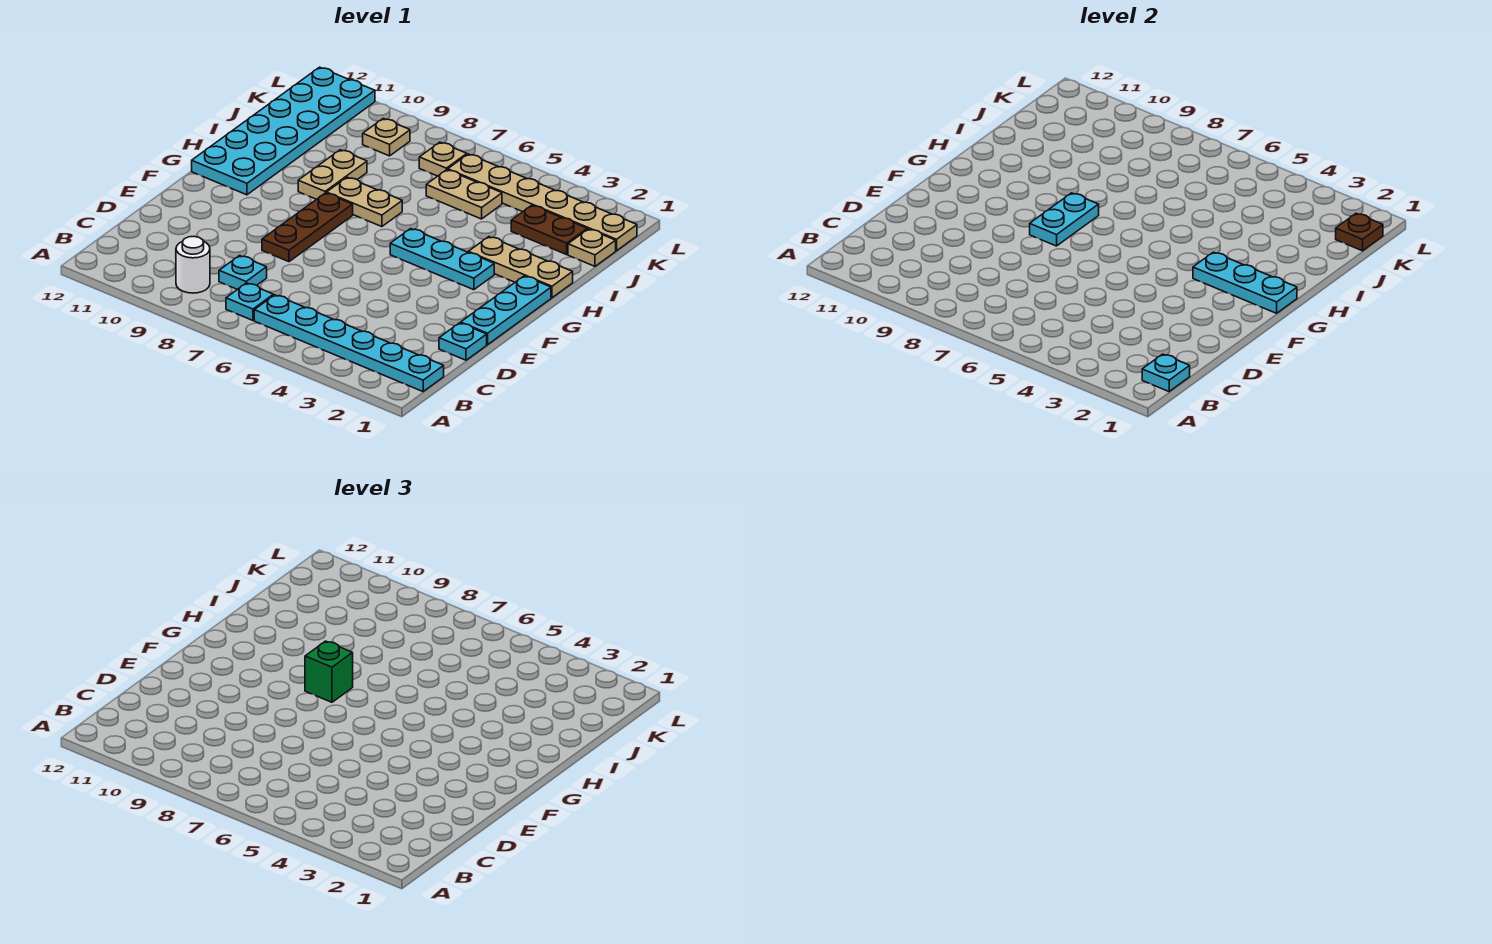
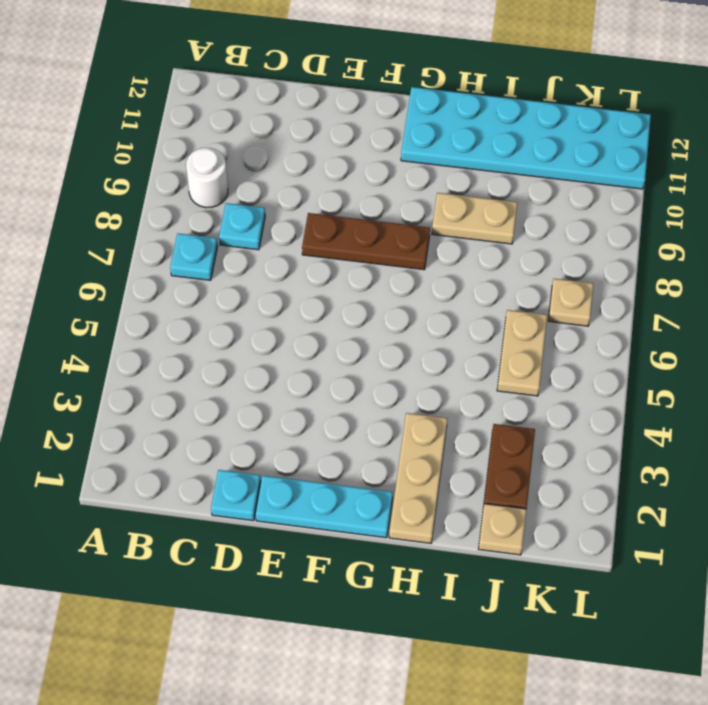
none -> cyan 1x6 plate [254,295,444,392]
none -> cyan 1x3 plate [390,229,494,290]
none -> tan 1x2 plate [327,177,402,227]

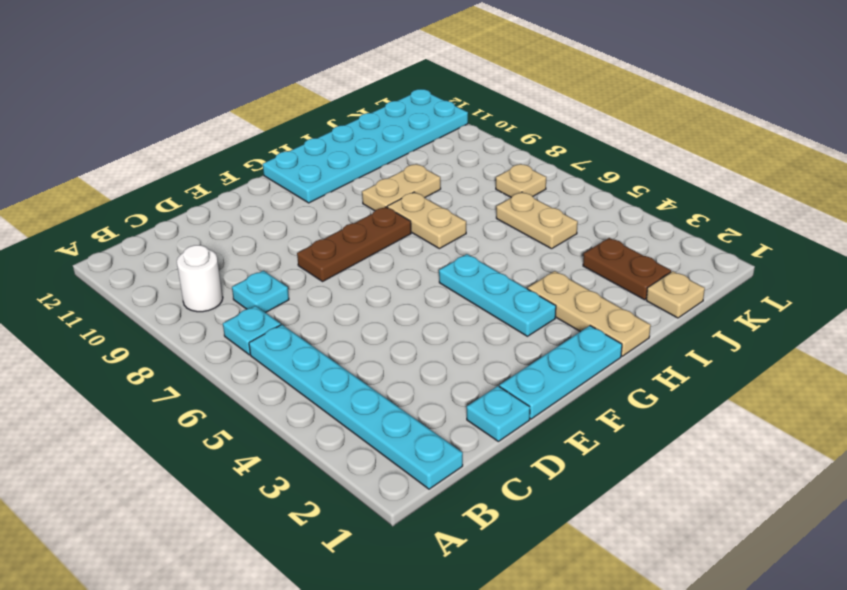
none -> tan 1x6 plate [448,154,637,251]
none -> tan 1x1 plate [363,119,410,156]
none -> cyan 1x1 plate [1142,354,1190,392]

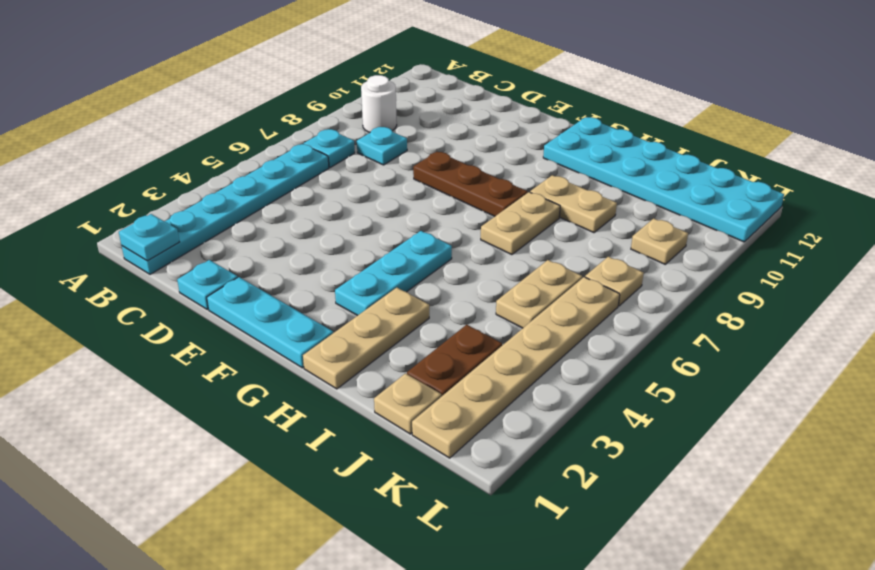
none -> cyan 1x2 plate [1030,193,1099,246]
none -> cyan 1x3 plate [1193,252,1297,313]
none -> brown 1x1 plate [1336,213,1383,251]

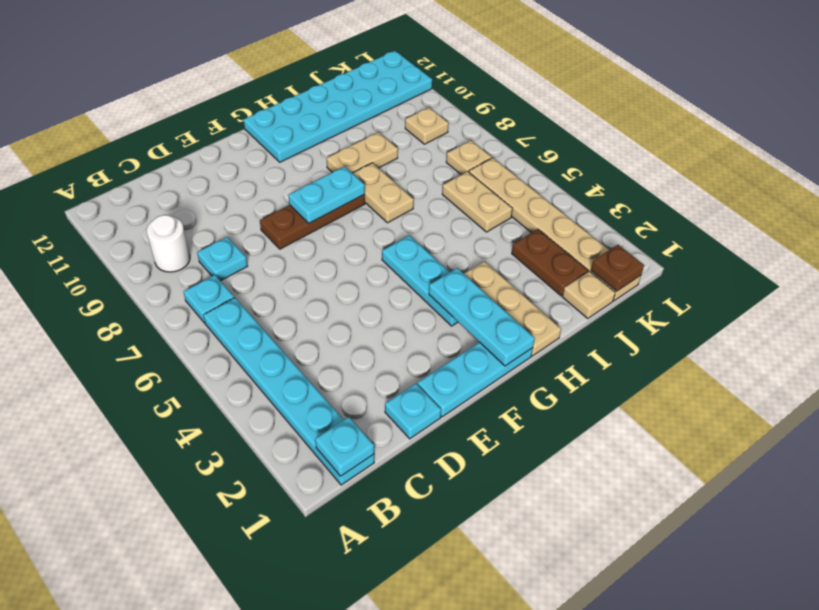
none -> green 1x1 brick [305,641,353,702]

